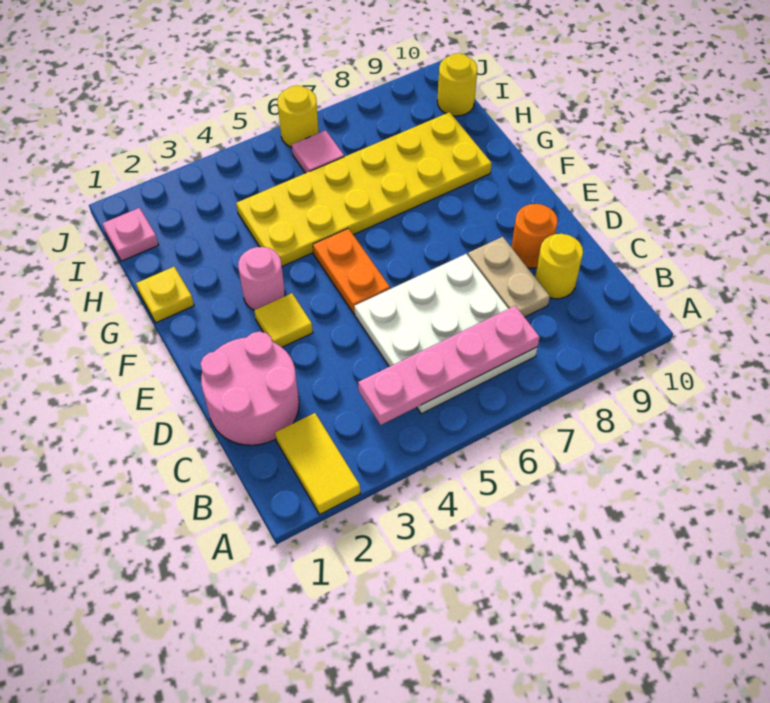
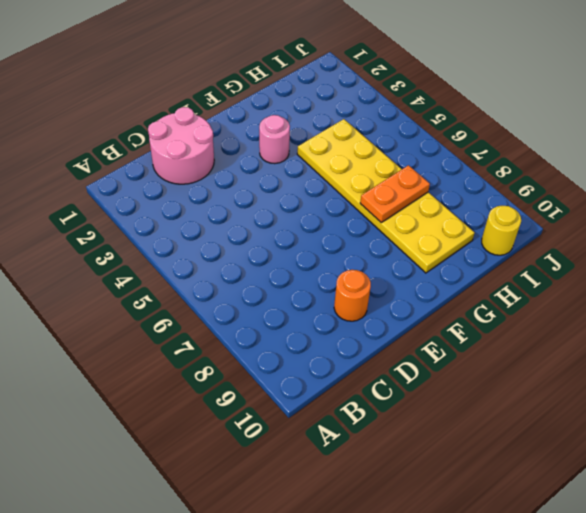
orange 1x2 plate [360,165,430,222] -> orange 1x2 plate moved to [313,228,390,314]
none -> yellow 1x2 tile [275,413,360,514]
none -> white 3x3 plate [354,254,538,414]
none -> tan 1x2 plate [468,237,550,317]

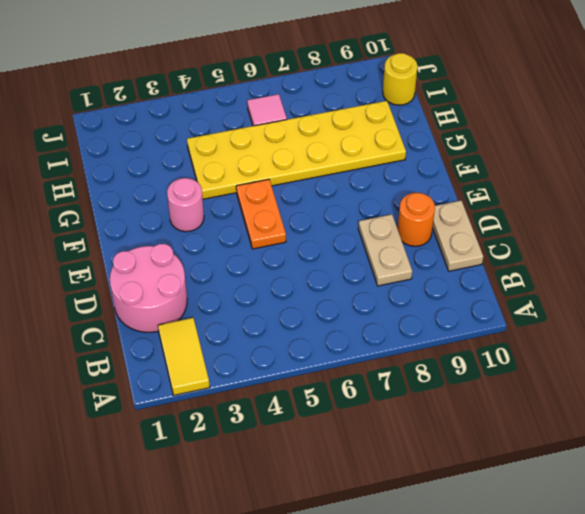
tan 1x2 plate [432,201,483,271] -> none
none -> white 3x3 plate [354,254,538,414]
none -> yellow 1x1 round brick [535,234,583,299]
none -> yellow 1x1 tile [254,293,313,347]

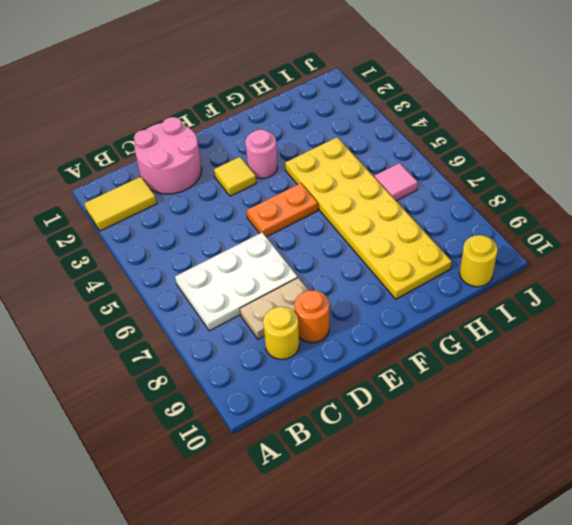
white 2x3 plate [175,233,297,331] -> white 3x3 plate [354,254,538,414]
none -> yellow 1x1 plate [136,267,194,323]
none -> pink 1x1 plate [102,208,158,261]
none -> yellow 1x1 round brick [278,86,319,147]

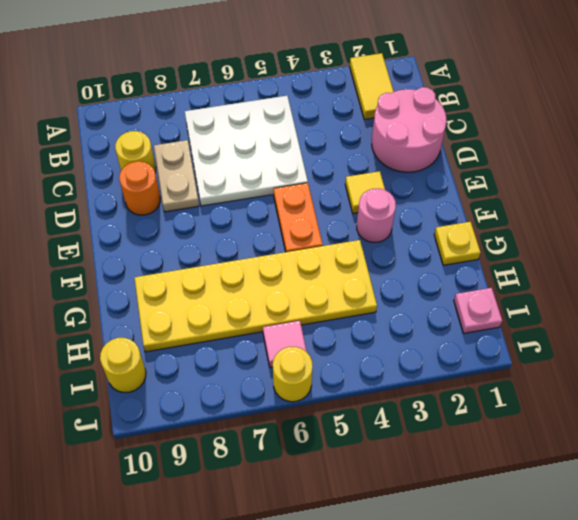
none -> pink 1x4 plate [358,306,540,425]

